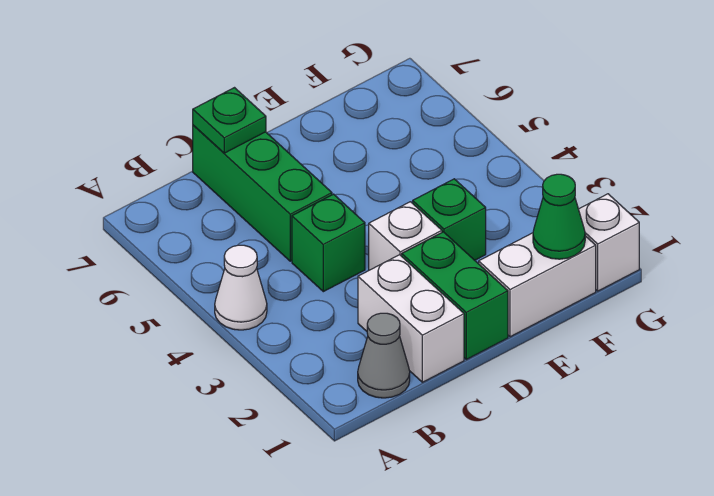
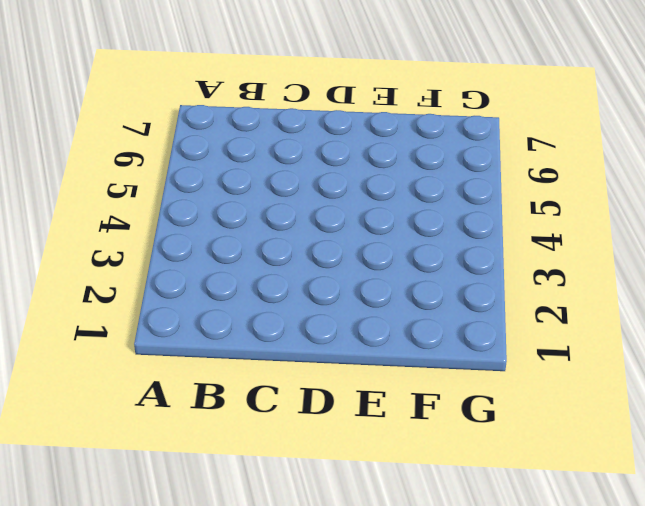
none -> white 1x1 cone [215,245,267,330]
none -> grey 1x1 cone [358,313,410,398]
none -> white 1x2 brick [358,255,464,382]

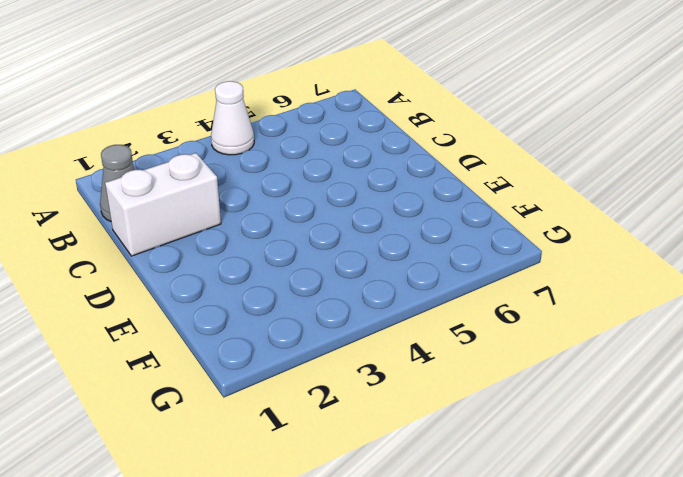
none -> green 1x1 brick [292,194,365,292]
none -> green 1x3 brick [193,125,332,261]
none -> green 1x2 brick [402,232,508,359]

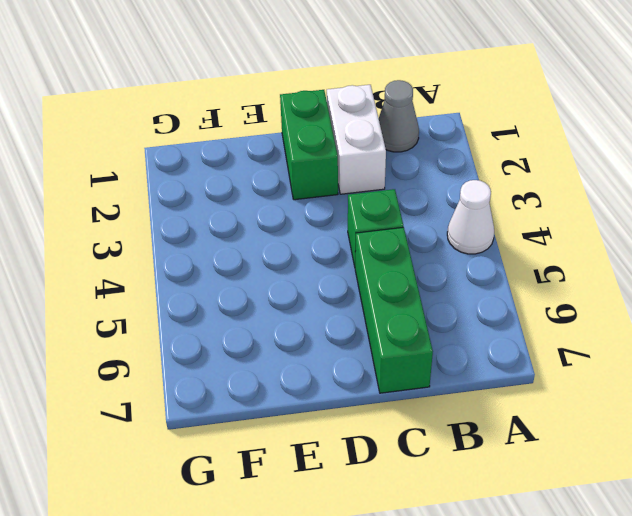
none -> white 1x1 brick [369,202,442,270]
none -> white 1x2 brick [479,233,596,337]
none -> green 1x1 brick [413,179,486,260]

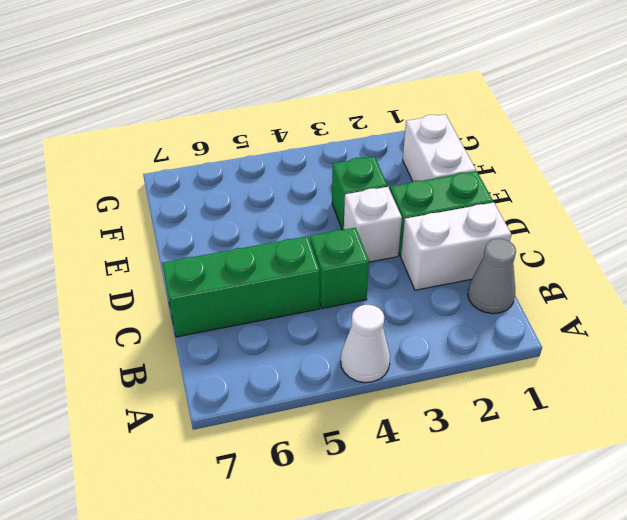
none -> white 1x1 brick [579,194,639,291]
none -> green 1x1 plate [193,88,266,153]
none -> green 1x1 cone [533,174,585,259]

